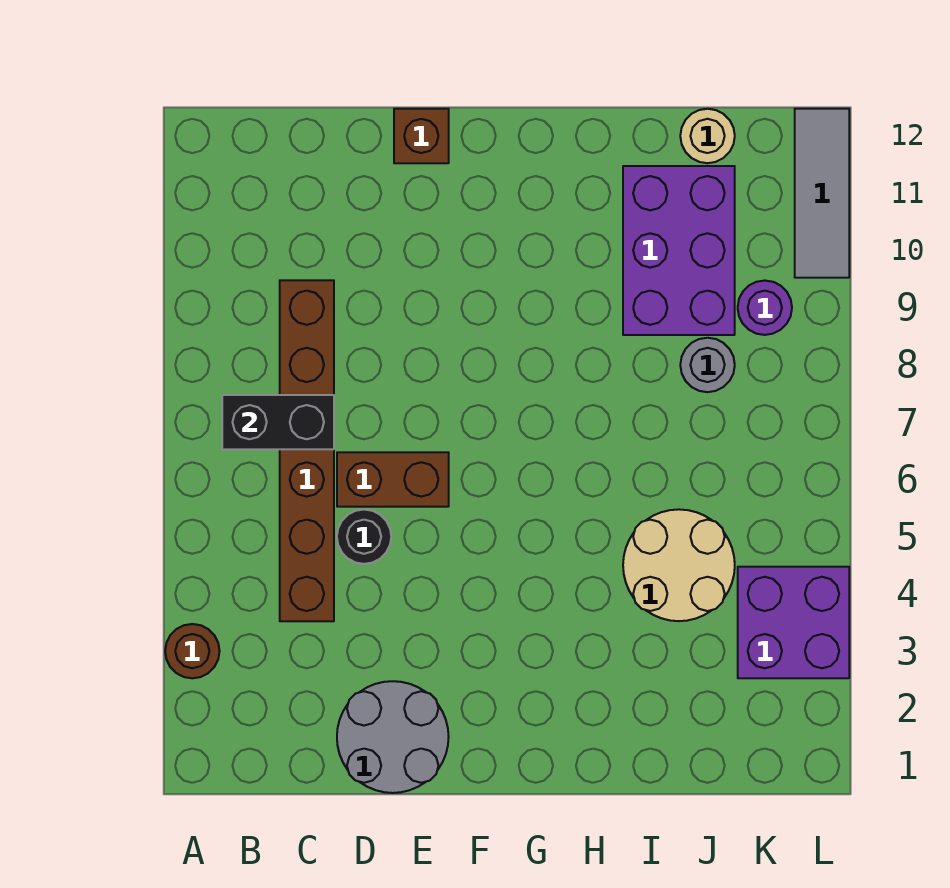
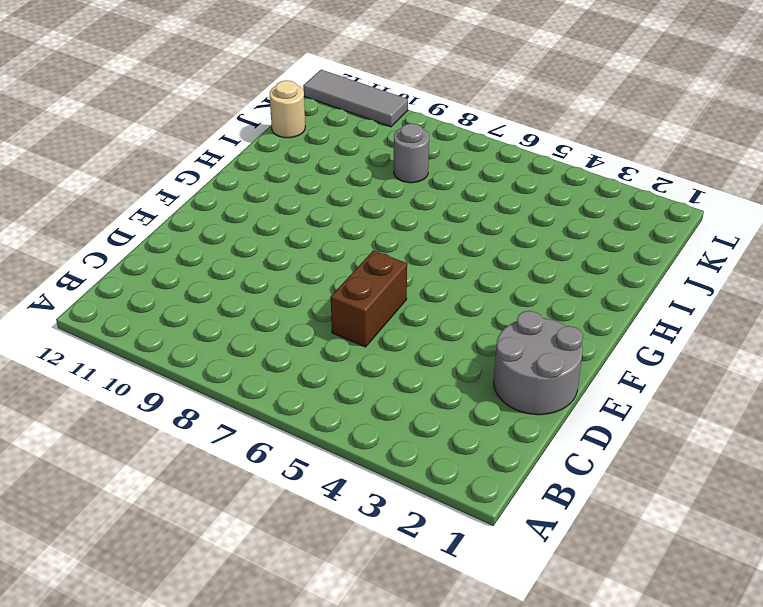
none -> brown 1x1 round brick [165,624,220,678]
none -> brown 1x6 brick [280,280,334,621]
none -> black 1x1 round brick [337,510,391,564]

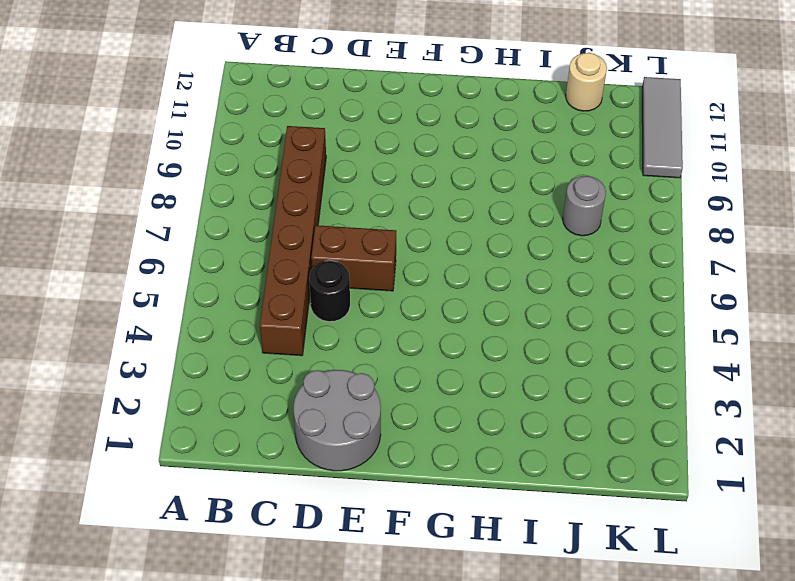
none -> brown 1x1 round brick [165,624,220,678]
none -> brown 1x1 brick [394,109,449,163]
none -> tan 2x2 round brick [623,509,735,621]

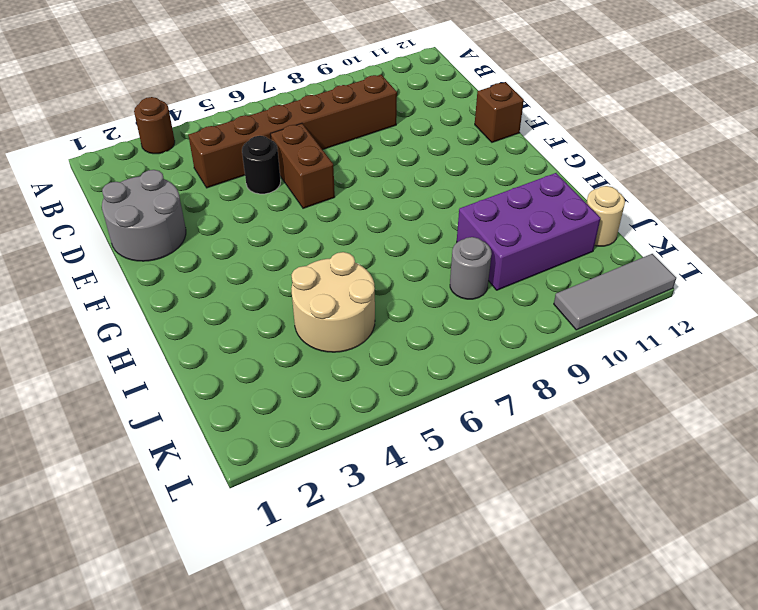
none -> purple 2x2 brick [738,567,849,678]
none -> purple 1x1 round brick [738,281,792,335]
none -> black 1x2 brick [222,395,334,449]

